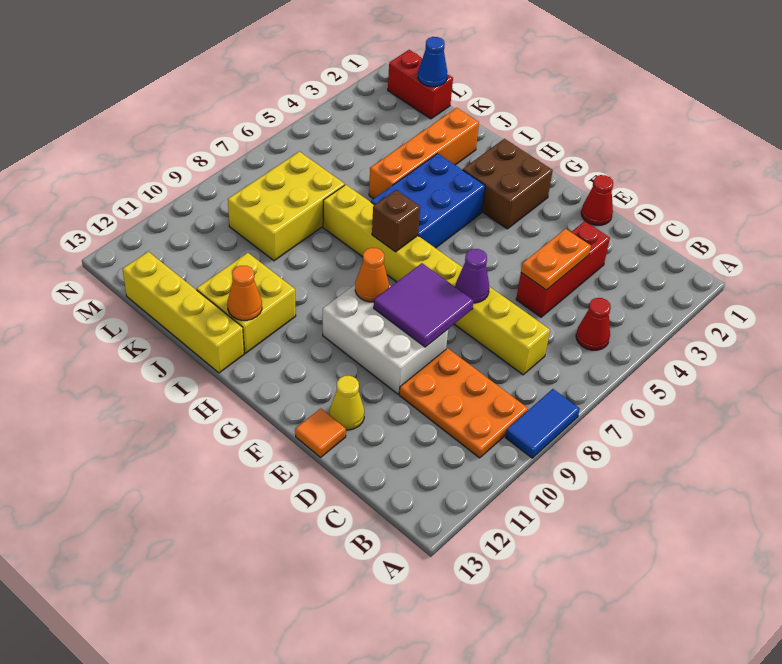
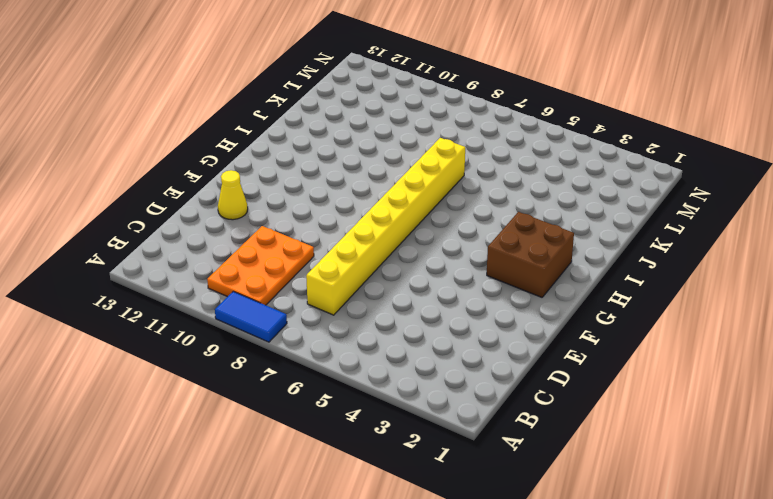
none -> red 1x1 cone [576,298,611,350]
none -> red 1x3 brick [516,221,610,317]
none -> red 1x1 cone [581,175,613,225]

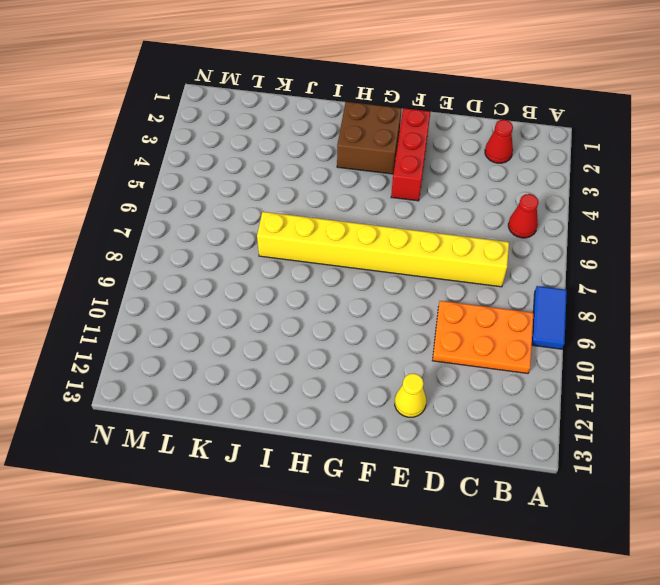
red 1x1 cone [485,120,513,163] -> red 1x1 cone moved to [581,175,613,225]
red 1x3 brick [391,108,431,201] -> red 1x3 brick moved to [516,221,610,317]
none -> white 2x3 brick [323,285,448,394]
none -> orange 1x1 tile [295,409,346,457]
none -> blue 2x3 brick [371,153,485,248]

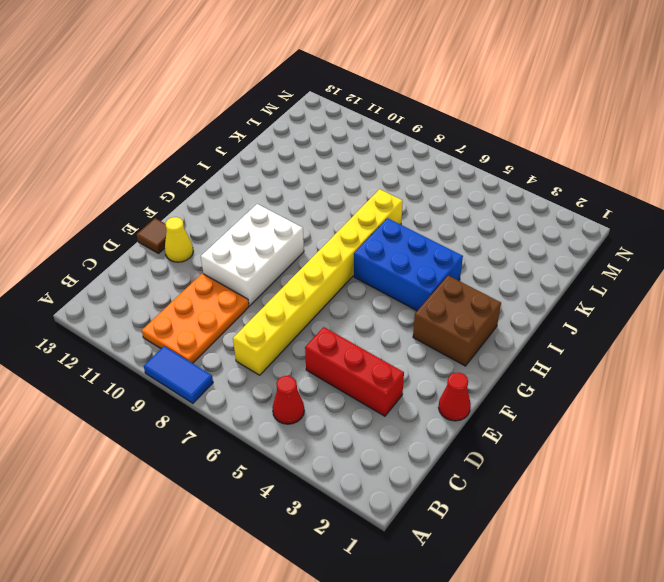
brown 1x1 tile [137,218,167,253] -> orange 1x1 tile [295,409,346,457]
none -> yellow 2x2 brick [197,253,296,353]
none -> yellow 1x4 brick [123,252,244,373]
none -> orange 1x4 brick [369,108,479,199]

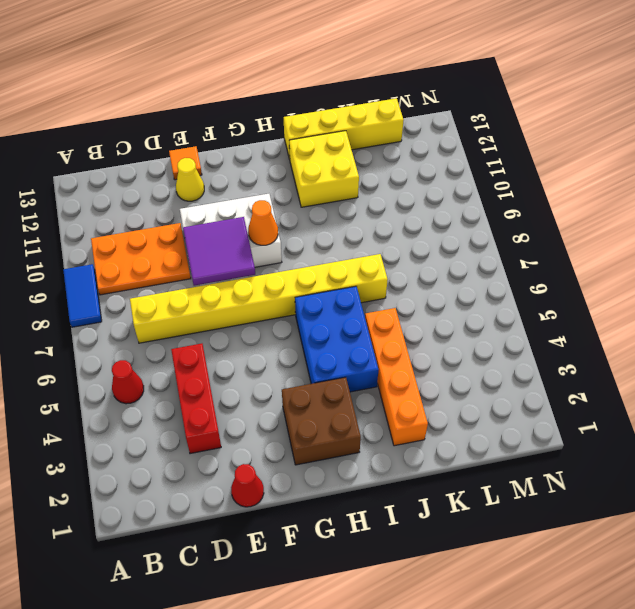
none -> yellow 2x3 brick [228,152,345,261]
none -> red 1x2 brick [388,50,453,119]
none -> orange 1x2 plate [521,229,591,290]

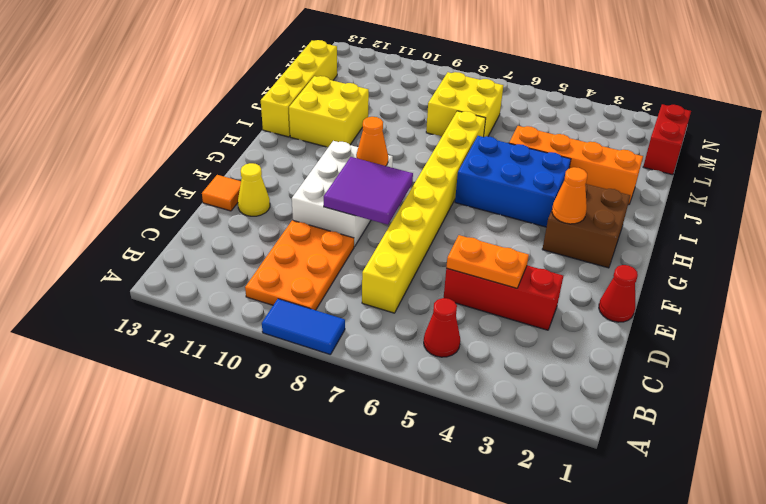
orange 1x1 cone [552,167,587,224] -> orange 1x1 cone moved to [227,266,262,320]
yellow 2x2 brick [426,72,503,137] -> yellow 2x3 brick [228,152,345,261]
none -> purple 1x1 cone [455,249,489,303]
none -> brown 1x1 brick [372,190,420,252]
none -> blue 1x1 cone [418,37,447,87]

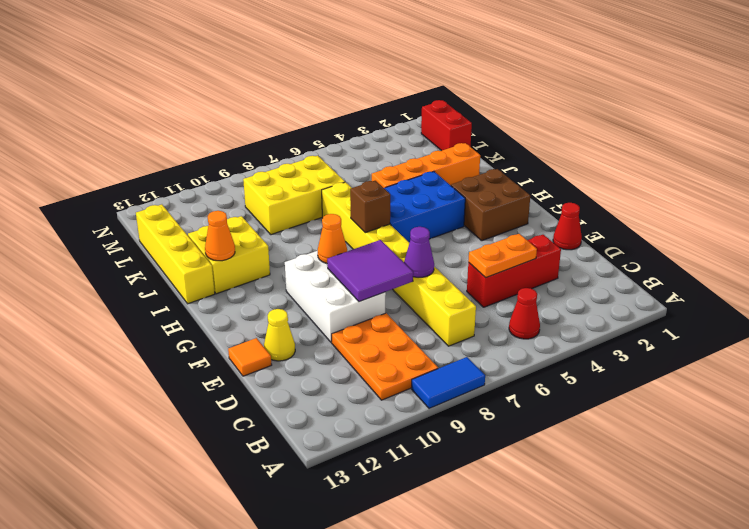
none -> blue 1x1 cone [418,37,447,87]

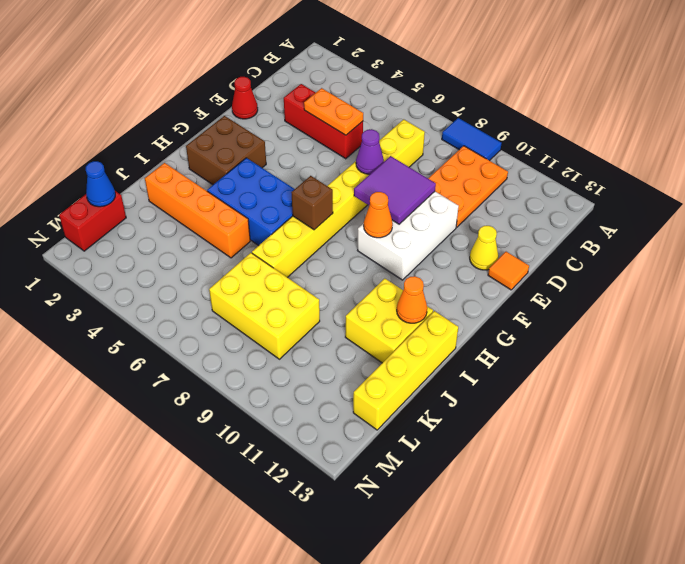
none -> red 1x1 cone [576,298,611,350]

